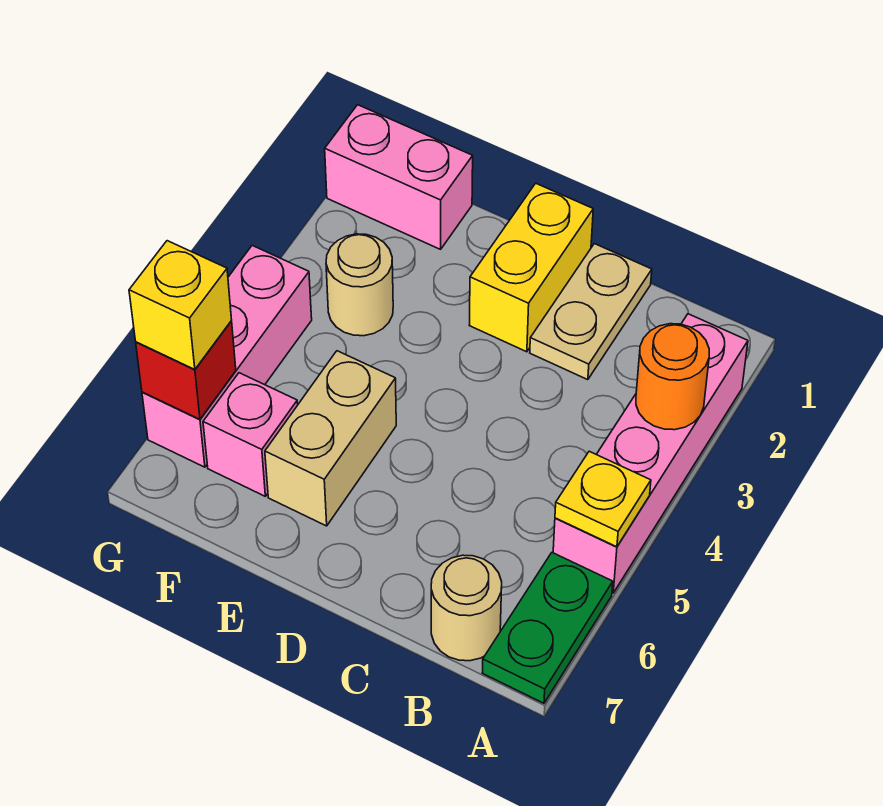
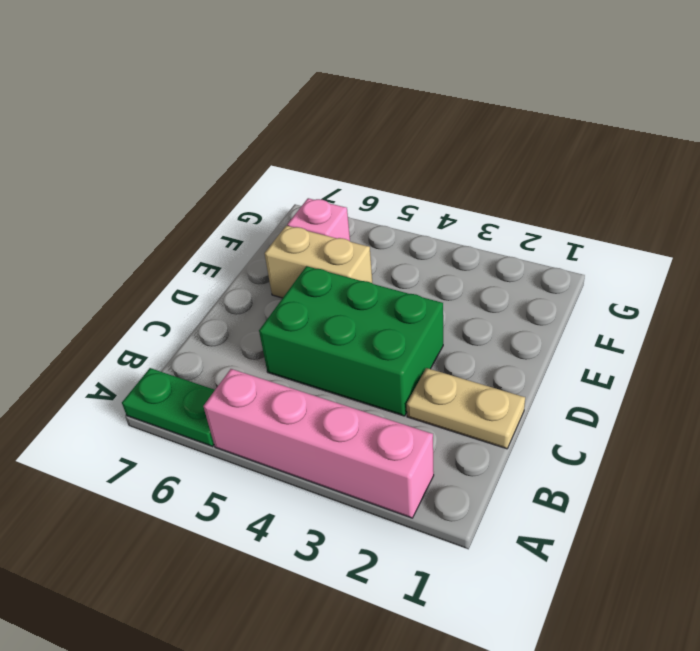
green 2x3 brick [259,266,443,416] -> none
none -> tan 1x1 round brick [431,555,502,661]
none -> yellow 1x2 brick [469,183,593,352]
none -> pink 1x2 brick [325,105,473,249]

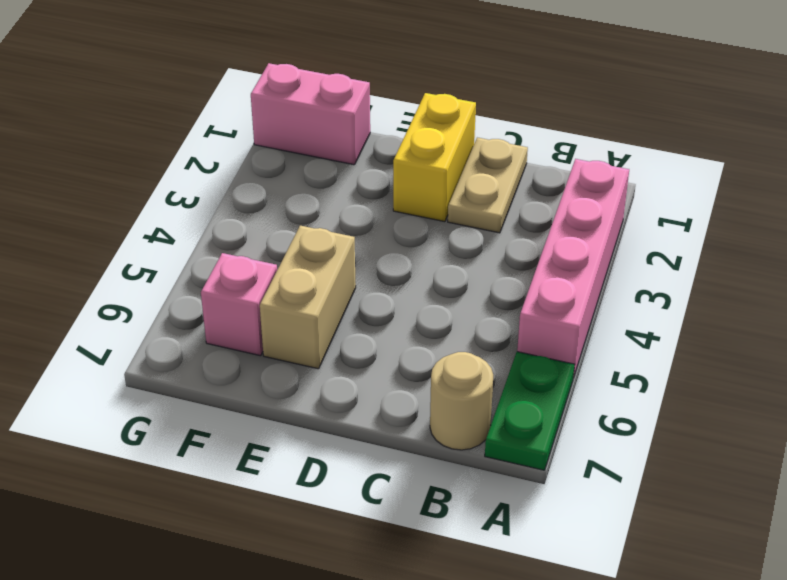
none -> tan 1x1 round brick [326,234,393,336]
none -> pink 1x3 brick [142,246,312,467]
none -> orange 1x1 round brick [636,324,709,430]

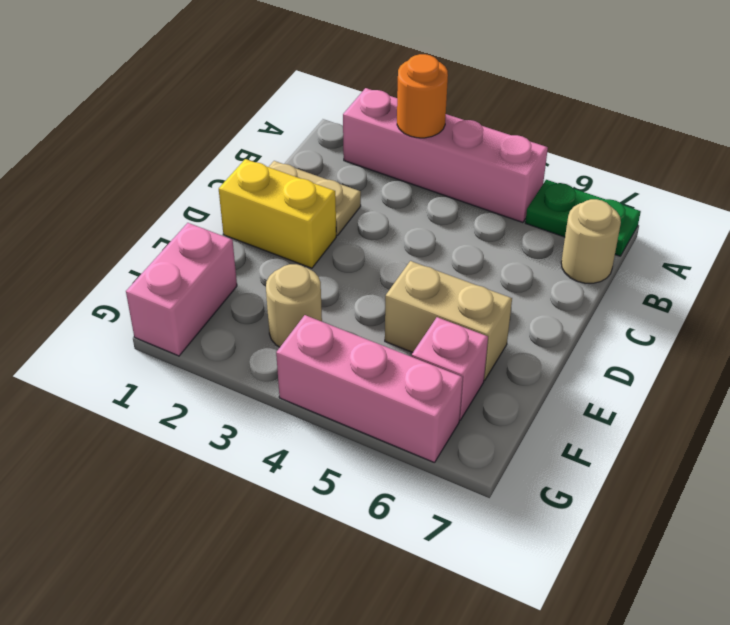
none -> yellow 1x1 plate [555,451,651,547]
none -> red 1x1 brick [136,321,236,420]
none -> yellow 1x1 brick [129,241,232,370]

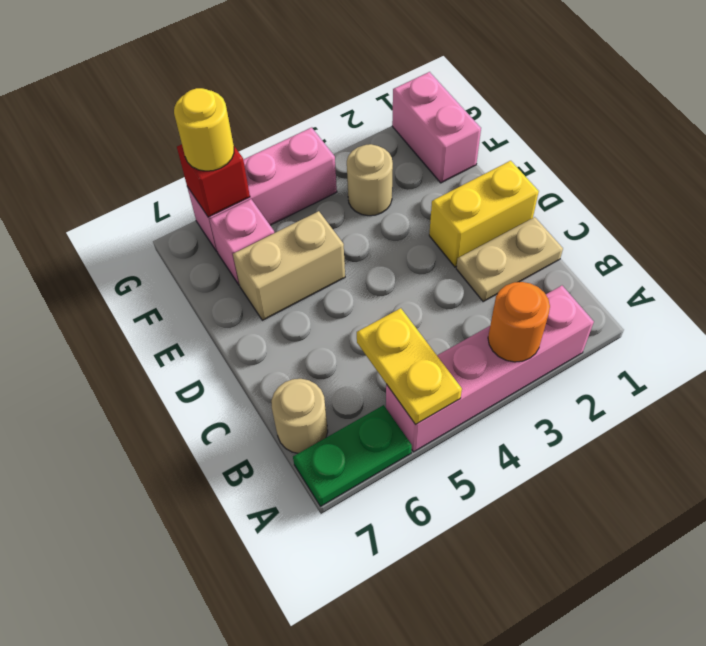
yellow 1x2 plate [357,308,462,424] -> yellow 1x1 plate [555,451,651,547]
yellow 1x1 round brick [174,88,234,171] -> yellow 1x1 brick [129,241,232,370]

